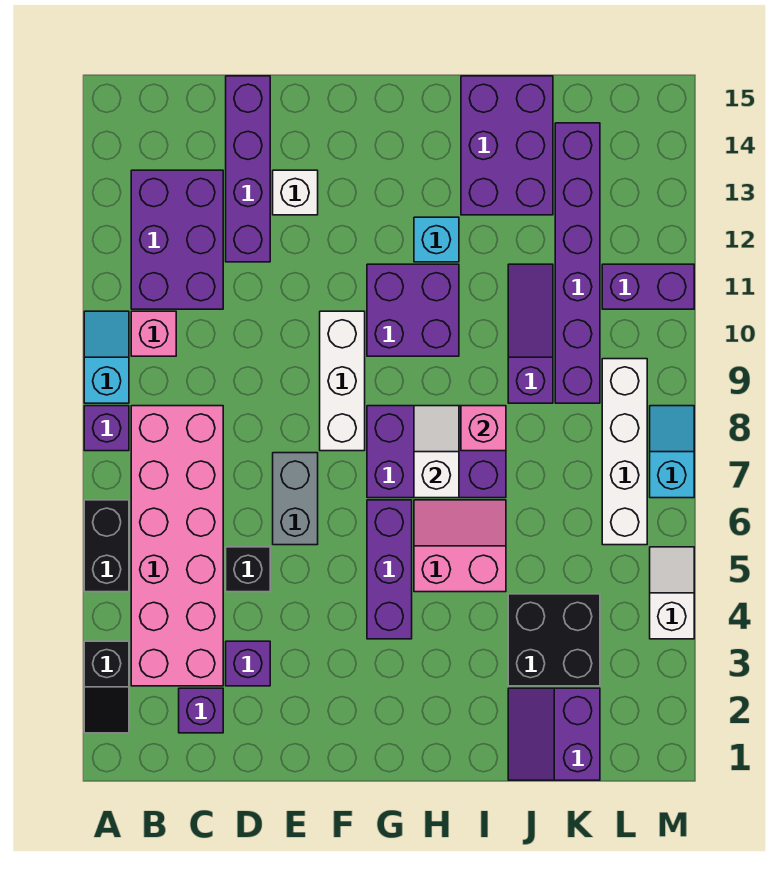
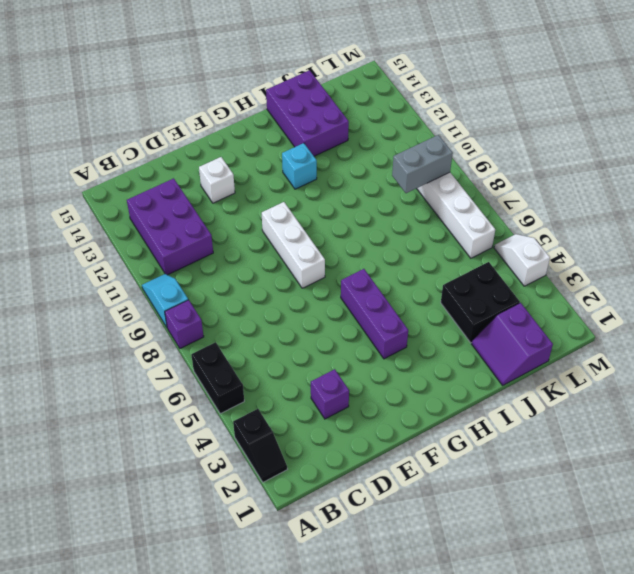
grey 1x2 brick [392,135,453,193] -> grey 1x2 brick turned to [273,453,318,545]
none -> pink 2x6 brick [131,406,223,686]
none -> pink 1x1 brick [131,311,176,356]
none -> purple 1x1 brick [179,688,223,733]
none -> black 1x1 brick [226,547,270,592]

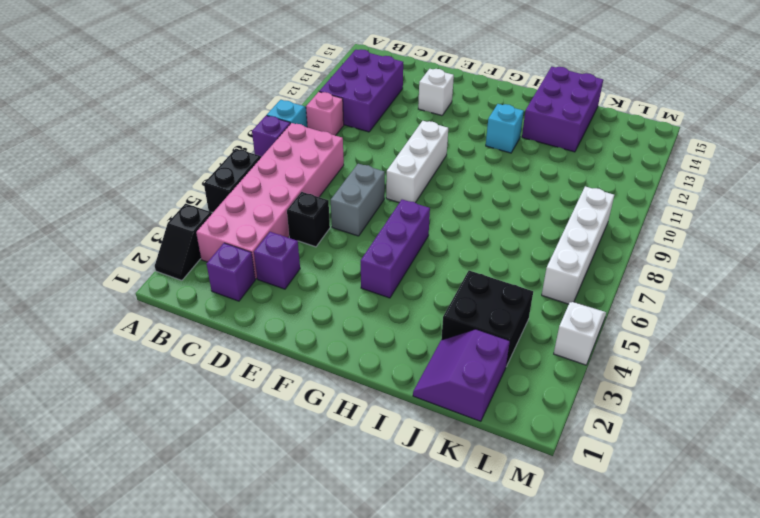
none -> purple 1x4 brick [226,76,270,262]
none -> purple 2x3 brick [367,406,506,498]
none -> purple 2x2 brick [367,264,459,356]
none -> pink 2x2 slope [414,500,506,592]

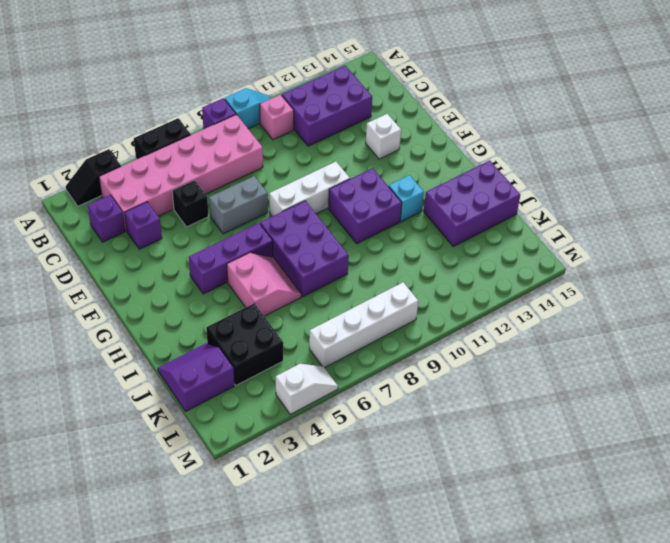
none -> purple 1x4 brick [226,76,270,262]
none -> purple 1x3 slope [508,264,553,403]
none -> purple 1x6 brick [555,123,600,403]
none -> purple 1x2 brick [602,264,694,309]

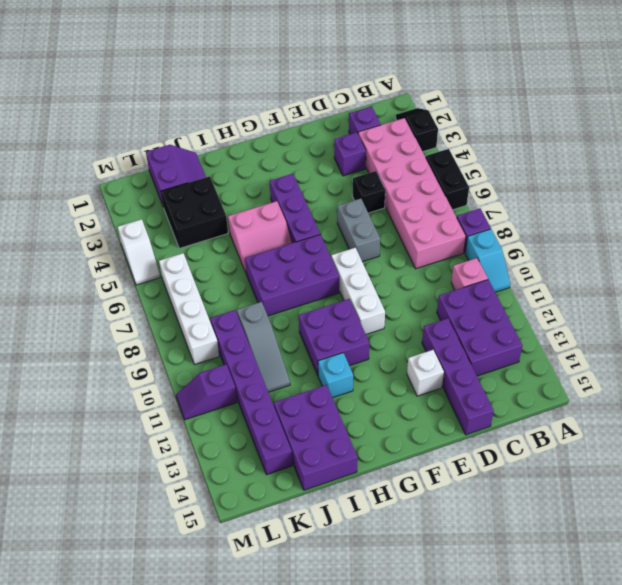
grey 1x3 slope [237,302,290,392] -> purple 1x3 slope [508,264,553,403]
purple 1x2 slope [176,365,237,420] -> purple 1x2 brick [602,264,694,309]
none -> cyan 1x2 slope [650,406,694,498]
none -> white 1x2 slope [414,406,459,498]
none -> pink 1x1 brick [461,406,506,451]

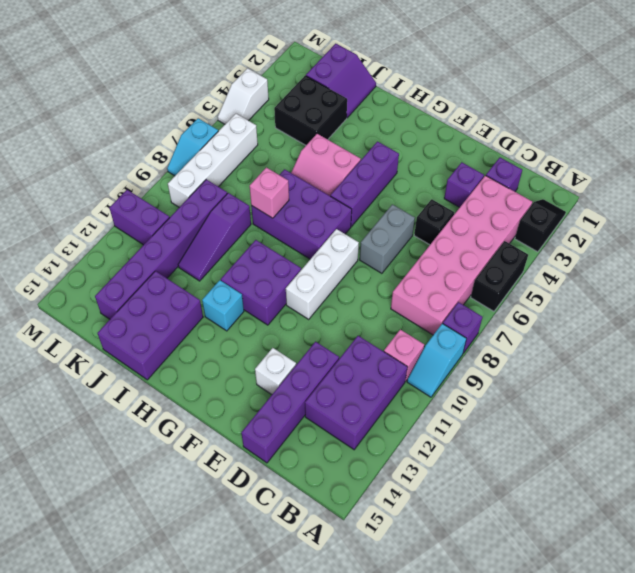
none -> white 1x2 slope [414,406,459,498]

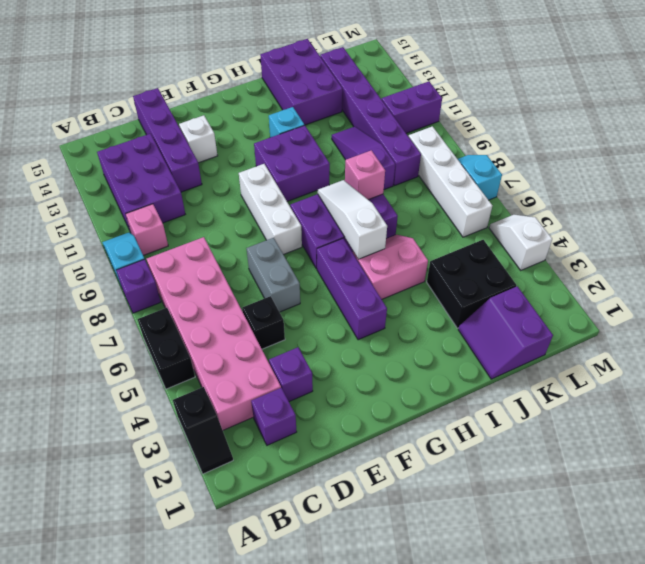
white 1x3 slope [318,180,387,259] -> white 1x2 slope [414,406,459,498]

